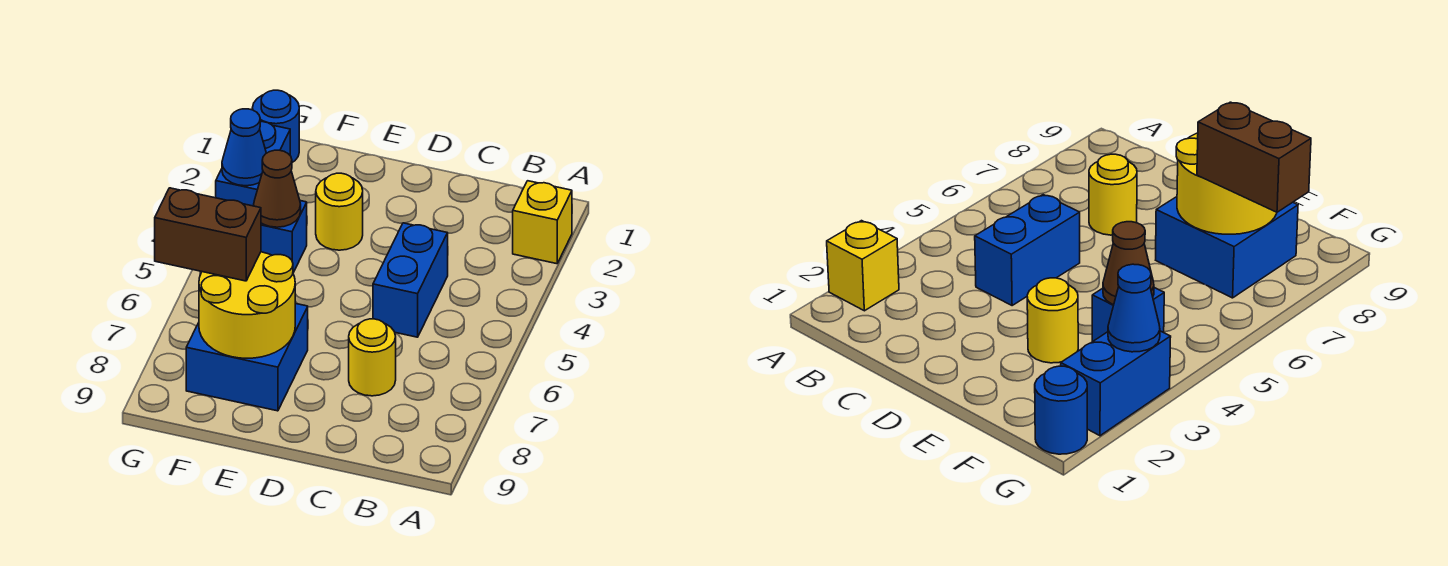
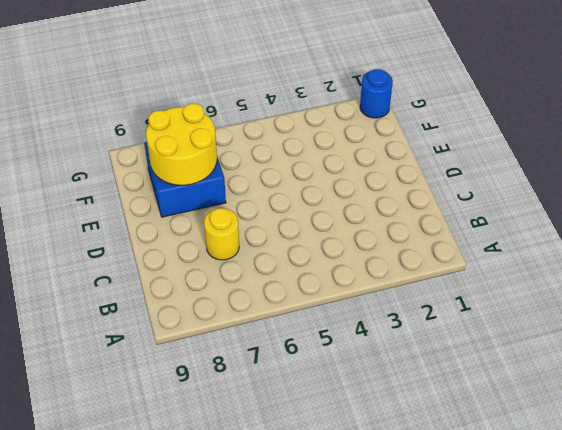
none -> yellow 1x1 brick [513,181,572,264]
none -> blue 1x2 brick [373,223,448,337]
none -> yellow 1x1 round brick [316,173,363,250]

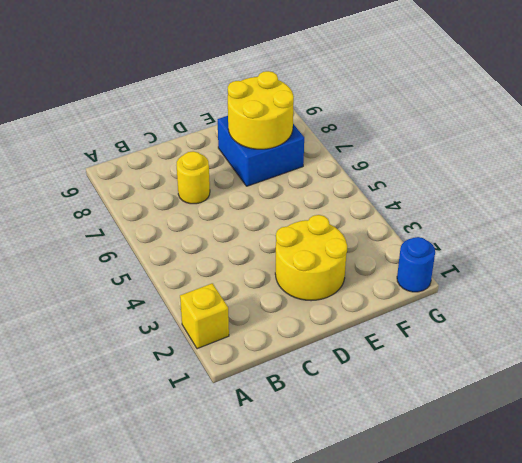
yellow 2x2 round brick [275,215,347,301] -> yellow 1x1 round brick [316,173,363,250]
none -> blue 1x2 brick [373,223,448,337]
none -> blue 1x1 brick [261,201,307,273]
none -> blue 1x2 brick [216,122,290,206]

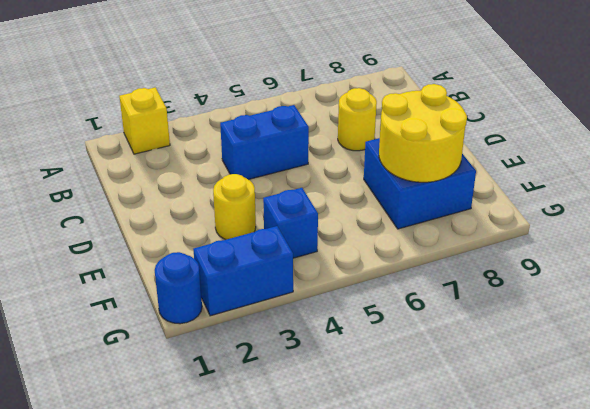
none -> brown 1x1 cone [254,150,301,227]
none -> blue 1x1 cone [222,109,266,186]
none -> brown 1x2 brick [155,188,261,281]

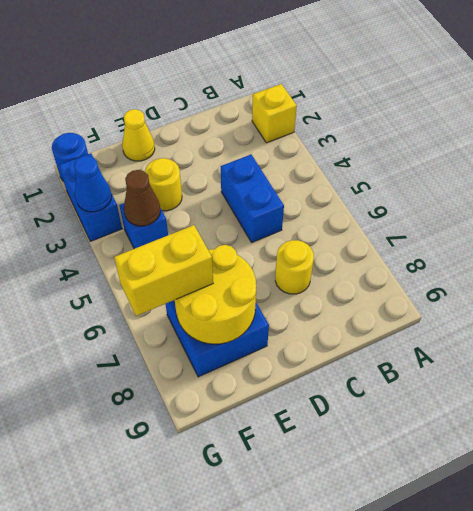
yellow 1x1 cone [122,109,155,161] -> none
yellow 1x2 brick [114,225,213,316] -> brown 1x2 brick [155,188,261,281]

